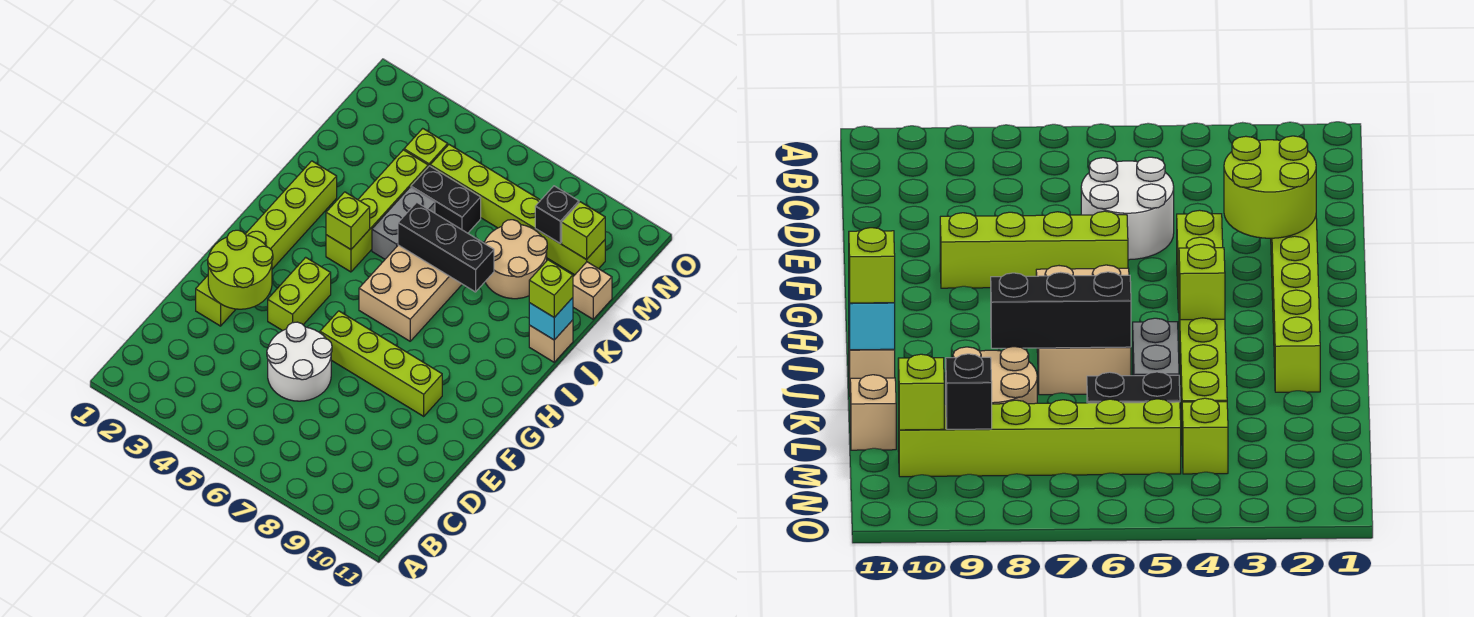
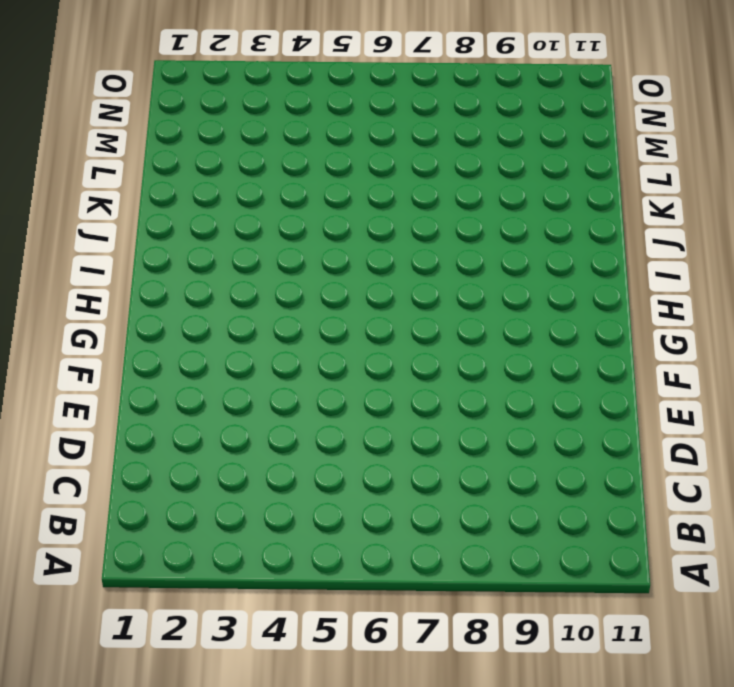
none -> white 2x2 round brick [267,322,332,401]
none -> lime 1x6 brick [196,161,337,326]
none -> lime 1x2 brick [268,257,331,331]

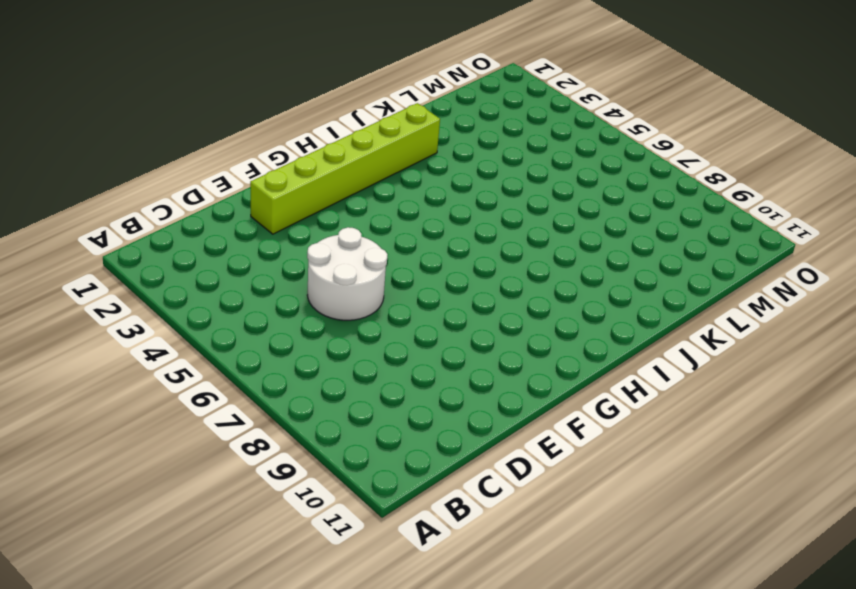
none -> lime 1x2 brick [268,257,331,331]
none -> lime 1x4 brick [320,311,442,416]
none -> tan 2x3 brick [359,245,462,341]

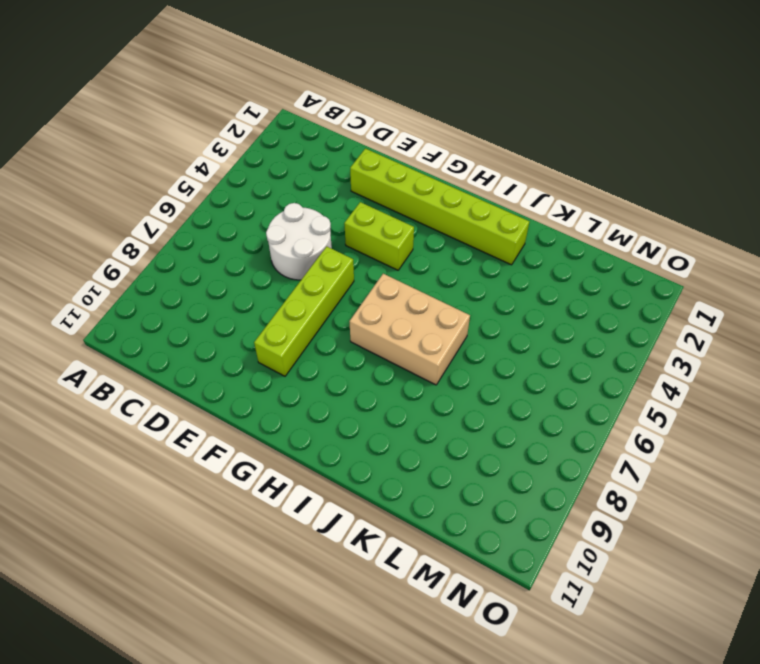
none -> lime 1x4 brick [326,150,428,272]
none -> grey 1x2 brick [372,188,435,259]
none -> tan 1x1 brick [529,320,573,362]

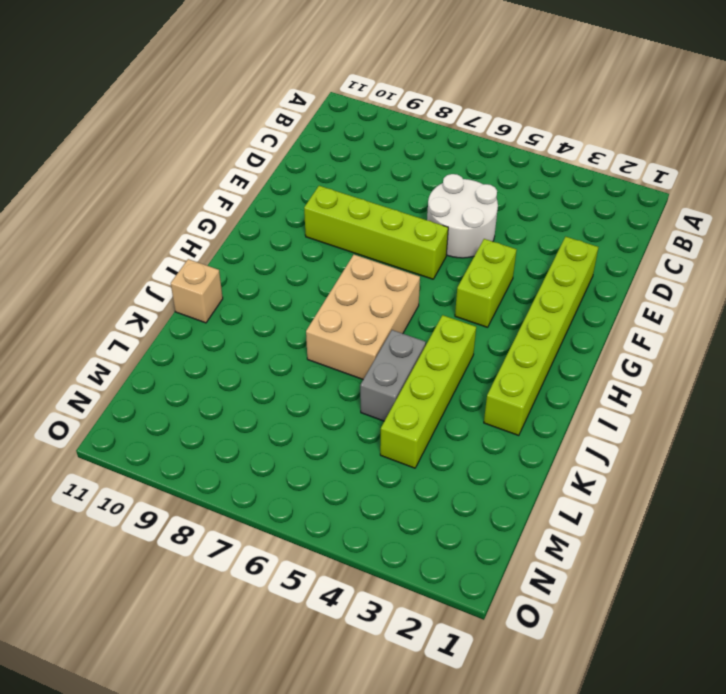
none -> tan 2x2 round brick [484,220,547,299]
none -> black 1x2 brick [411,166,481,233]
none -> tan 1x1 brick [573,262,612,319]

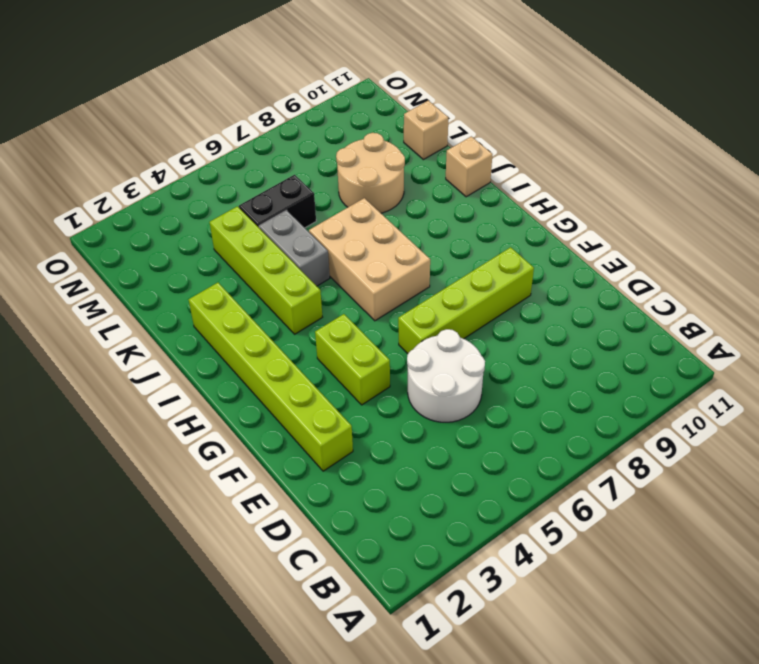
none -> lime 1x1 brick [404,128,448,167]
none -> lime 1x6 brick [430,145,605,275]
none -> lime 2x2 round brick [208,230,273,309]

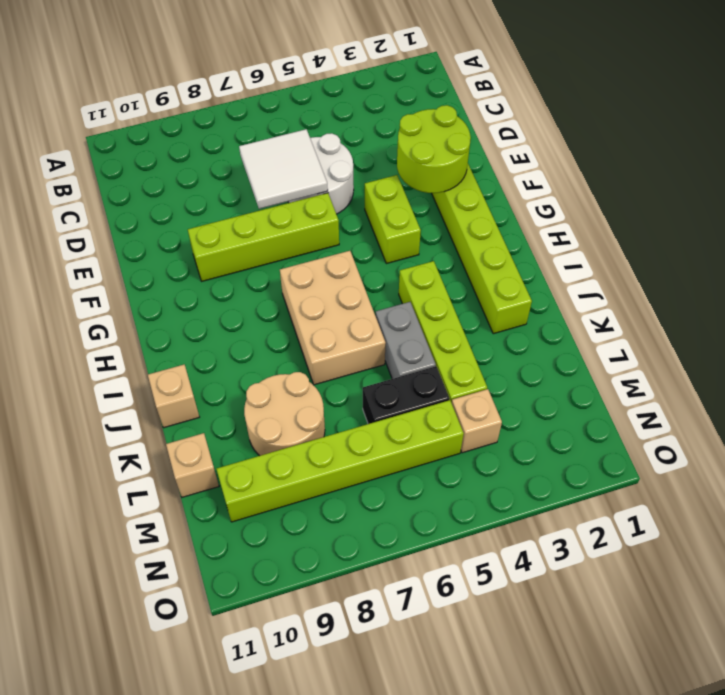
white 2x2 tile [239,129,328,209] -> none
tan 1x1 brick [452,389,502,453] -> lime 1x1 brick [404,128,448,167]
none -> lime 1x1 brick [326,192,370,250]
none -> black 1x3 brick [398,202,494,292]
none -> cyan 1x1 brick [529,298,573,340]

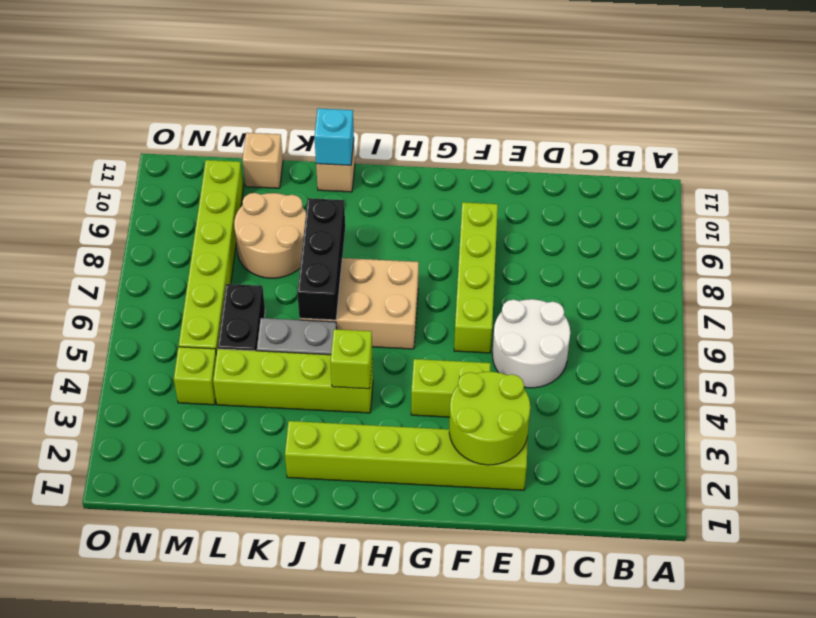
none -> black 1x1 brick [535,186,579,243]
none -> lime 1x1 brick [562,202,605,260]
none -> lime 1x1 brick [529,260,573,317]

